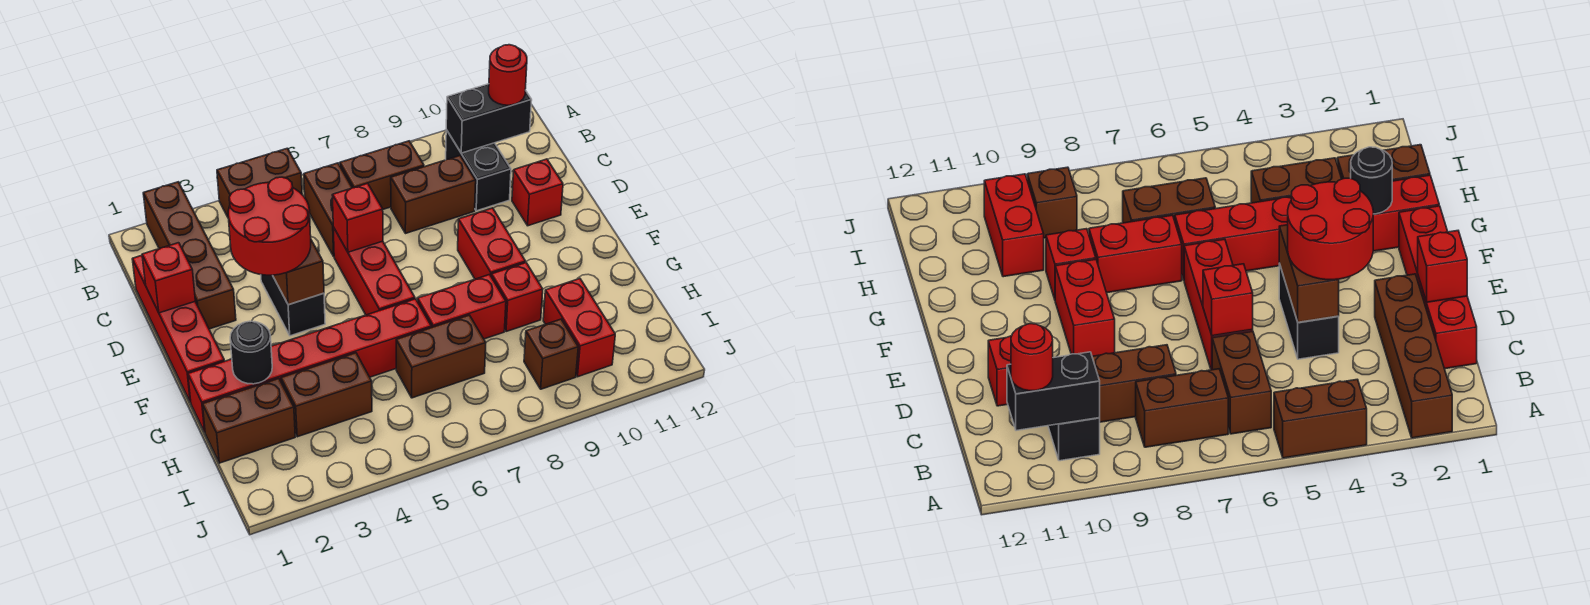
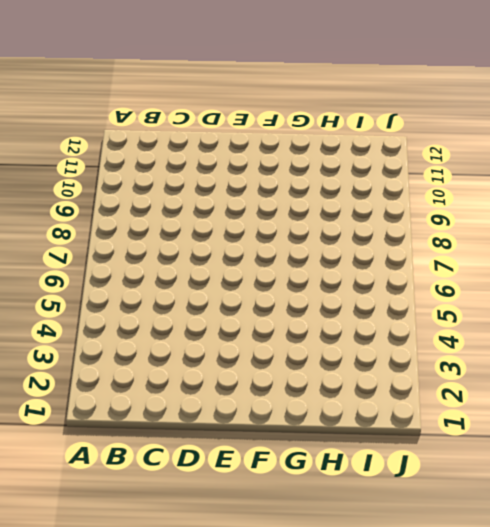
none -> brown 1x4 brick [143,182,236,329]
none -> brown 1x2 brick [217,148,302,217]
none -> brown 1x2 brick [304,163,352,256]

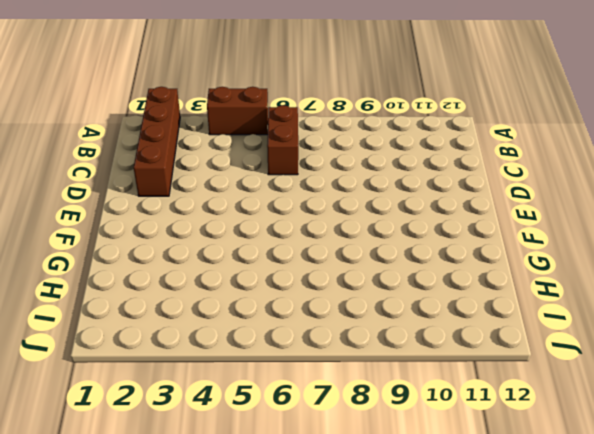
none -> brown 1x2 brick [340,141,424,209]
none -> black 1x2 brick [446,130,511,211]
none -> red 1x4 brick [132,255,224,402]

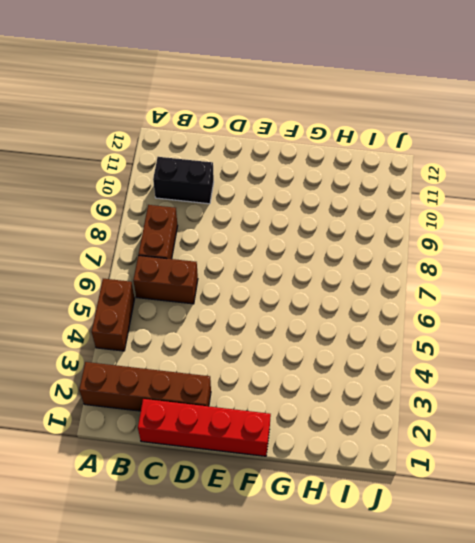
none -> brown 1x2 brick [391,156,476,233]
none -> black 1x2 brick [261,275,325,336]
none -> red 1x3 brick [333,227,415,315]

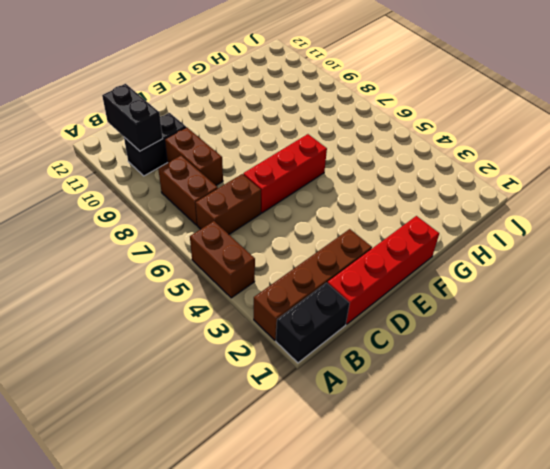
black 1x2 brick [276,283,350,363] -> black 1x2 brick moved to [261,275,325,336]
none -> red 1x1 brick [512,159,563,226]
none -> red 1x2 brick [458,208,526,279]
none -> red 1x6 brick [188,299,431,432]

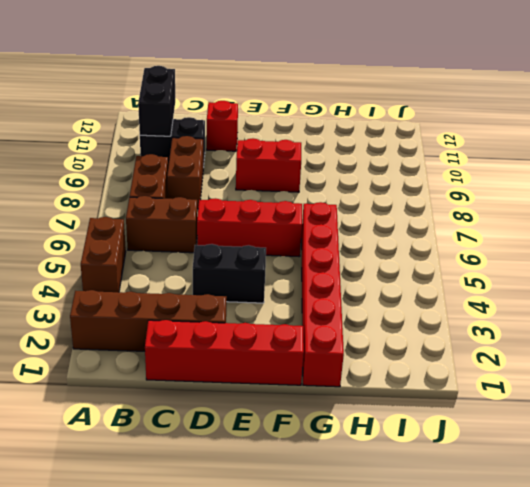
none -> red 1x2 brick [417,275,506,339]
none -> red 1x1 brick [491,263,543,332]
none -> brown 1x2 brick [203,378,295,463]

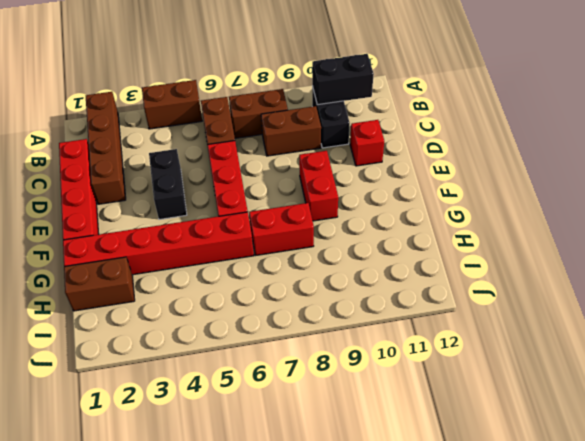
none -> red 1x1 brick [491,263,543,332]
none -> brown 1x2 brick [281,353,372,437]
none -> brown 1x2 brick [396,315,486,398]

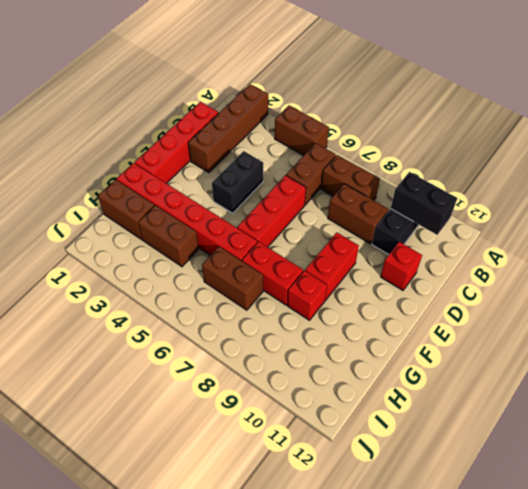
none -> red 1x2 brick [543,279,615,377]
none -> brown 1x1 brick [524,319,578,389]
none -> red 1x1 brick [142,243,195,313]

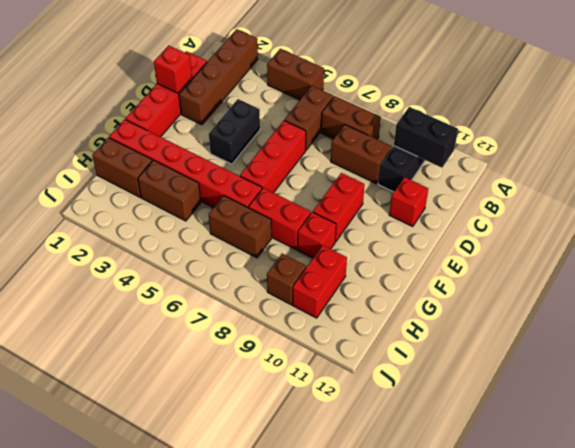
none -> brown 1x2 brick [273,240,324,305]
none -> red 1x1 brick [332,183,383,252]
none -> black 1x1 round brick [230,321,272,384]

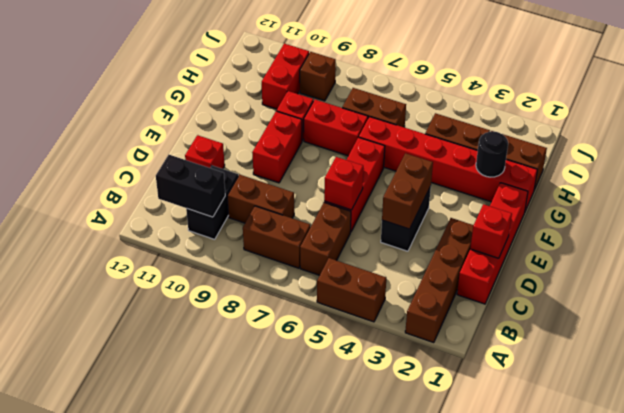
none -> red 1x1 round brick [489,45,527,105]
none -> red 2x2 round brick [228,177,311,275]

